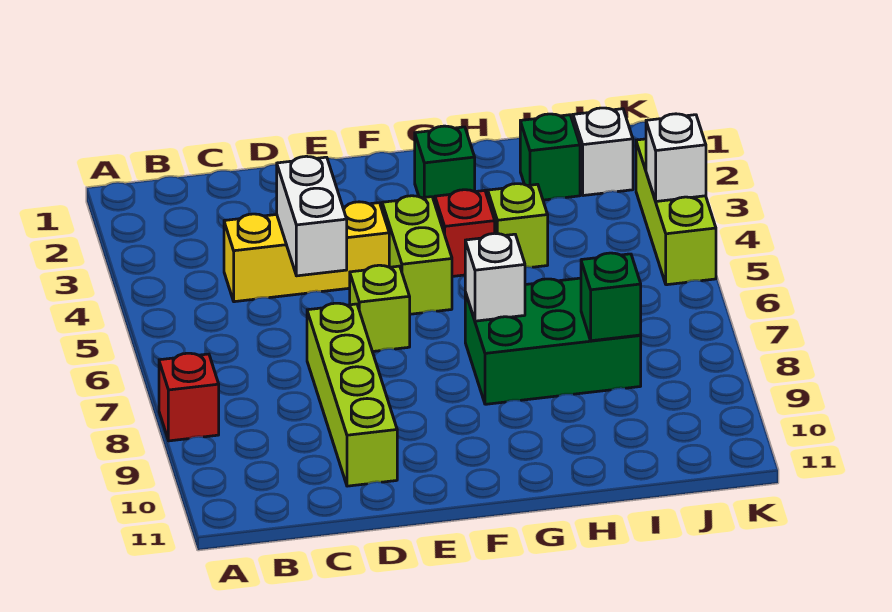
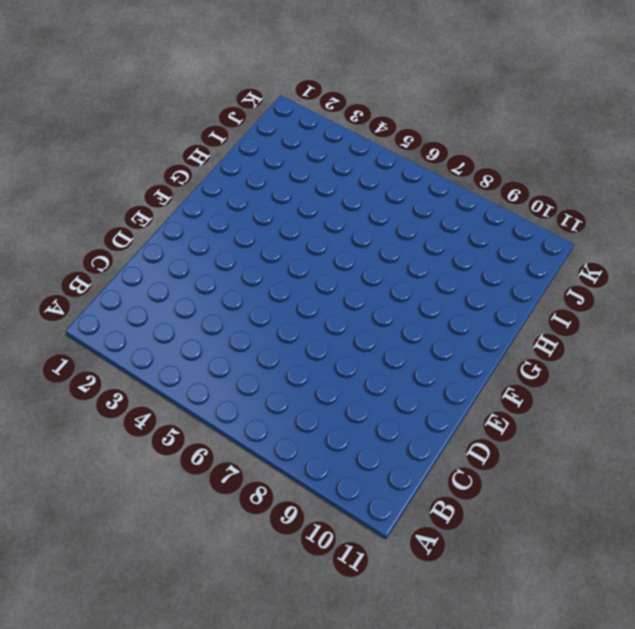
none -> red 1x1 brick [159,353,219,441]
none -> yellow 1x3 brick [224,202,389,302]
none -> lime 1x4 brick [307,303,397,486]

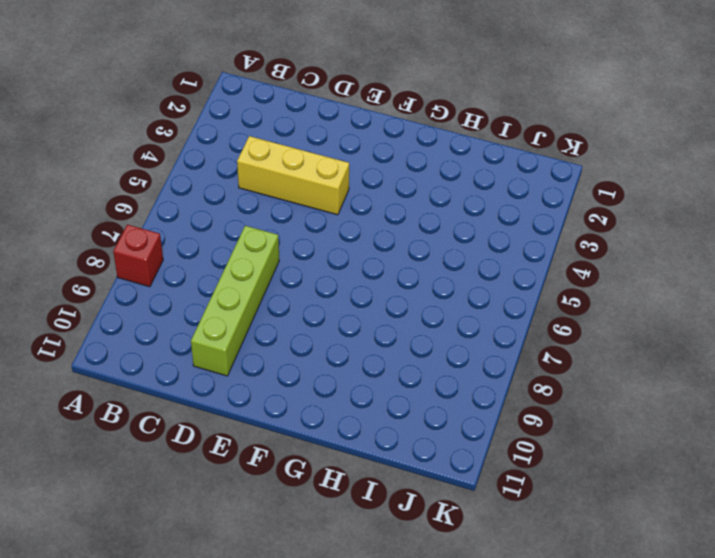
none -> lime 1x1 brick [350,265,410,352]
none -> lime 1x2 brick [382,196,452,314]
none -> green 1x1 brick [415,126,475,203]

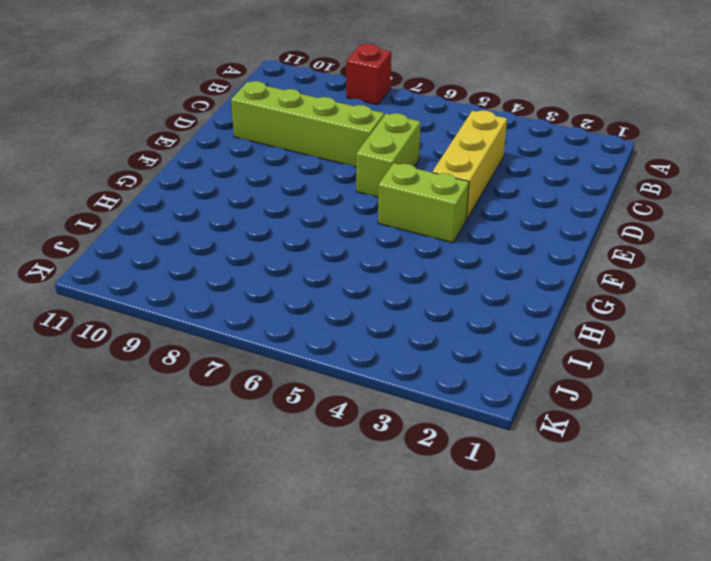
lime 1x2 brick [356,113,420,197] -> lime 1x1 brick [350,265,410,352]
none -> green 1x1 brick [415,126,475,203]
none -> red 1x1 brick [435,190,495,276]
none -> green 2x3 brick [465,278,641,404]

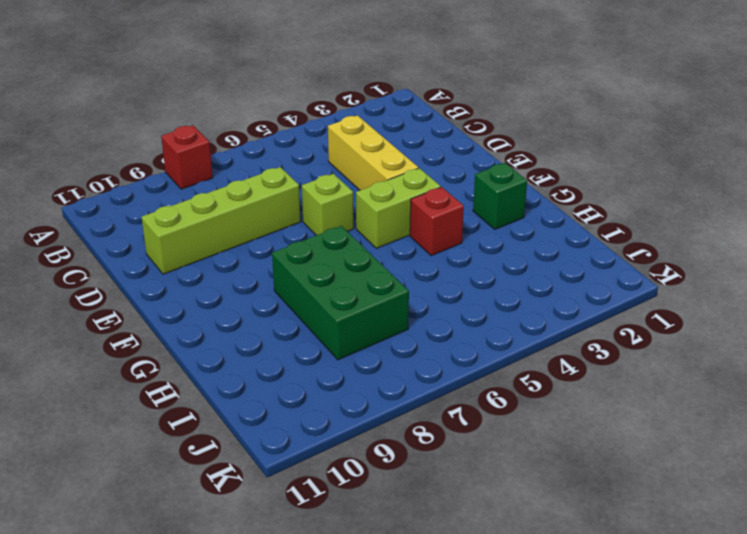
none -> lime 1x1 brick [488,184,548,267]
none -> green 1x1 brick [520,114,580,200]
none -> white 1x1 brick [573,108,633,196]

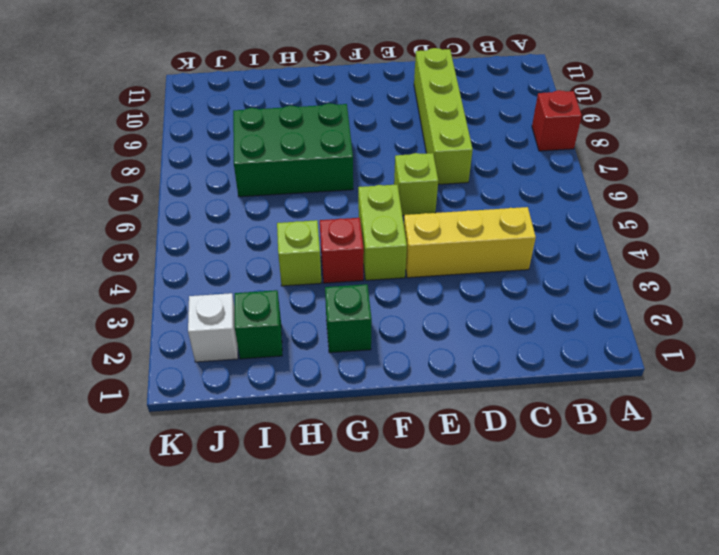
none -> lime 1x3 brick [636,139,716,285]
none -> white 1x2 brick [277,156,347,276]
none -> white 1x1 brick [465,234,525,321]

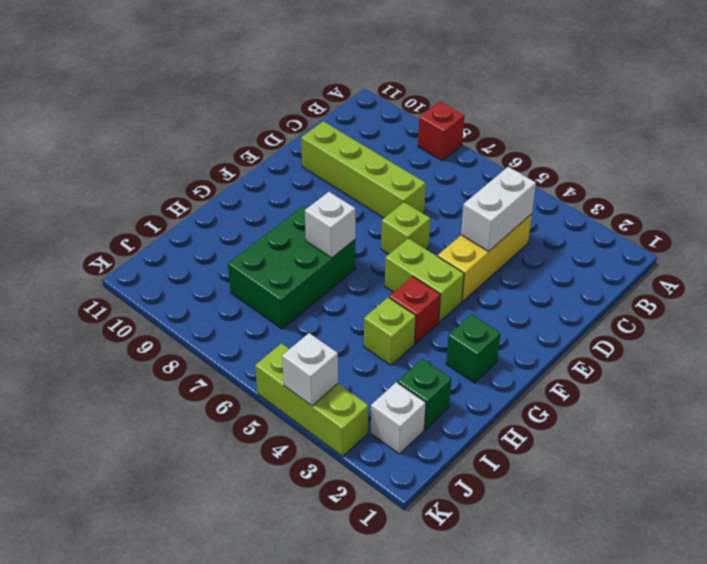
white 1x2 brick [461,167,536,251] -> white 1x2 brick turned to [277,156,347,276]
none -> green 1x1 brick [581,253,641,341]

